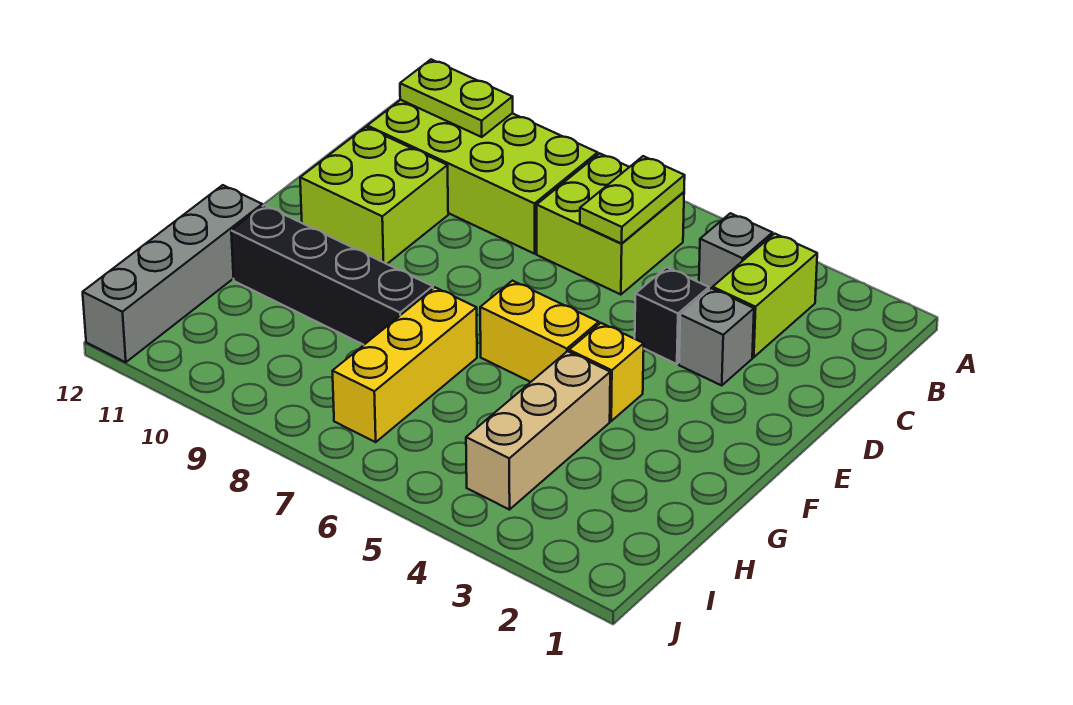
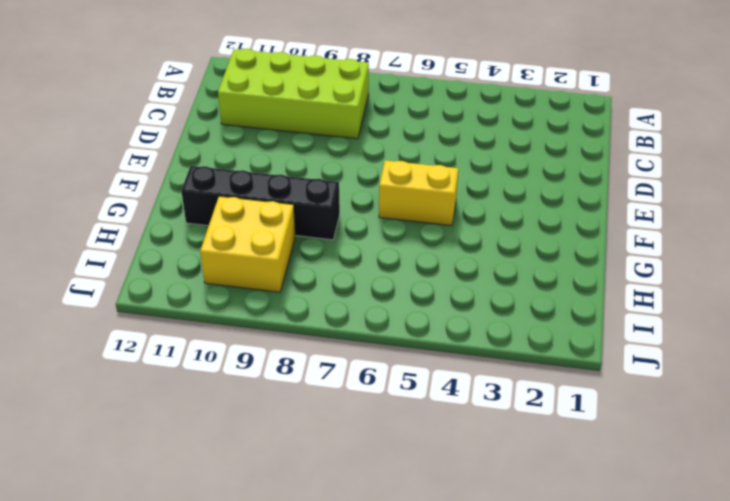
yellow 2x2 brick [200,196,295,292] -> none
none -> lime 1x2 brick [713,234,817,357]
none -> grey 1x1 brick [699,213,773,289]
none -> lime 2x2 brick [537,153,684,295]

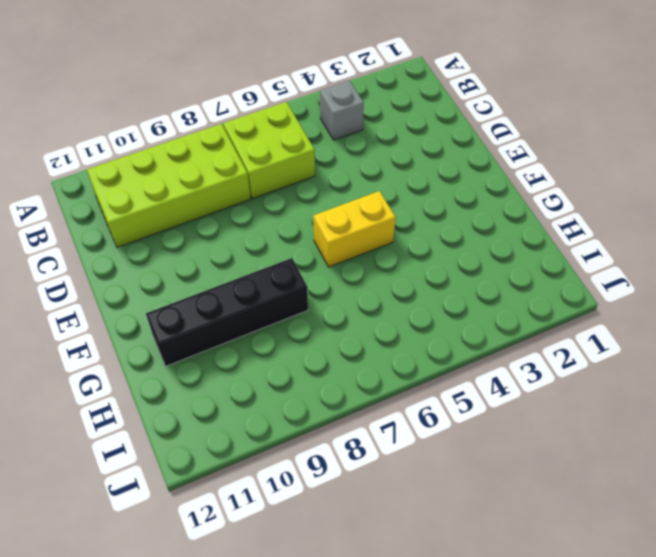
none -> lime 1x2 brick [713,234,817,357]
none -> grey 1x1 brick [679,288,754,385]
none -> black 1x1 brick [635,267,709,364]

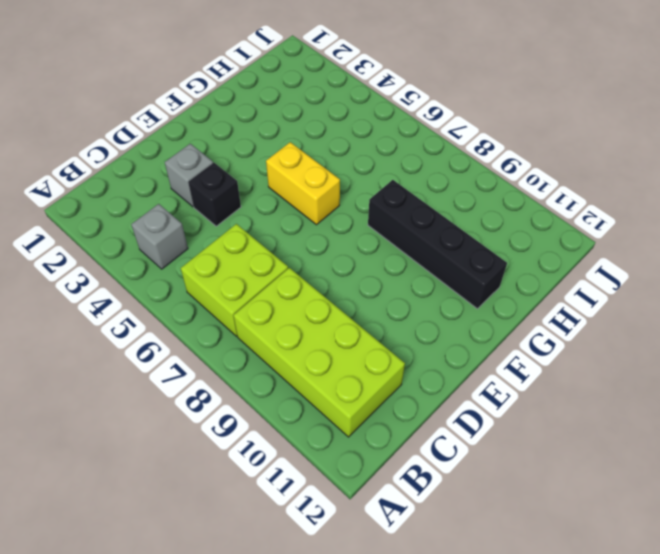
none -> lime 1x2 brick [713,234,817,357]
none -> lime 2x2 brick [300,127,448,264]
none -> yellow 1x1 brick [569,323,644,421]

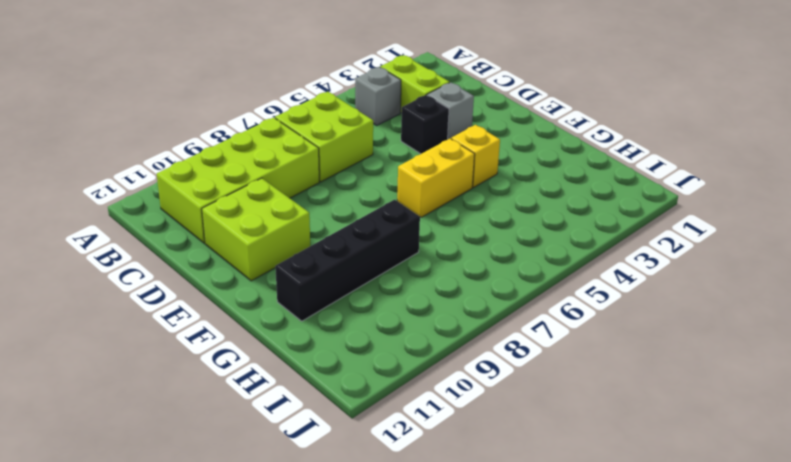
none -> tan 1x3 brick [466,351,610,510]
none -> yellow 1x3 brick [333,288,477,442]
none -> grey 1x4 brick [83,185,262,362]

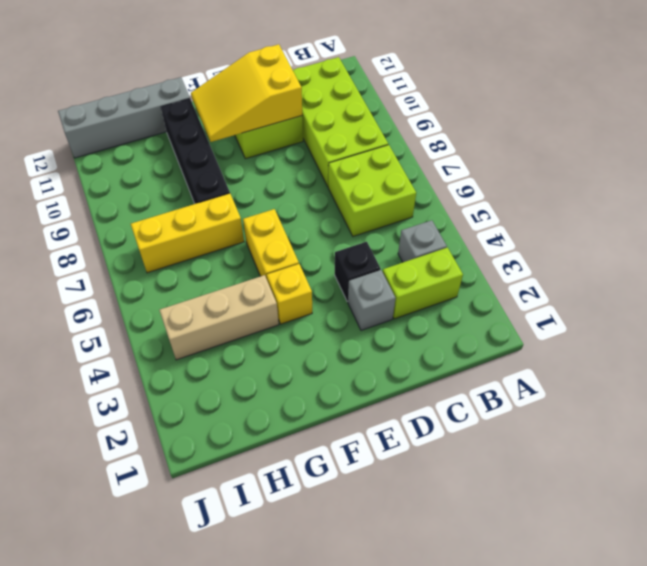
yellow 2x3 slope [191,44,302,142] -> none
none -> lime 1x2 plate [580,156,685,244]
none -> lime 1x2 plate [400,60,513,137]

